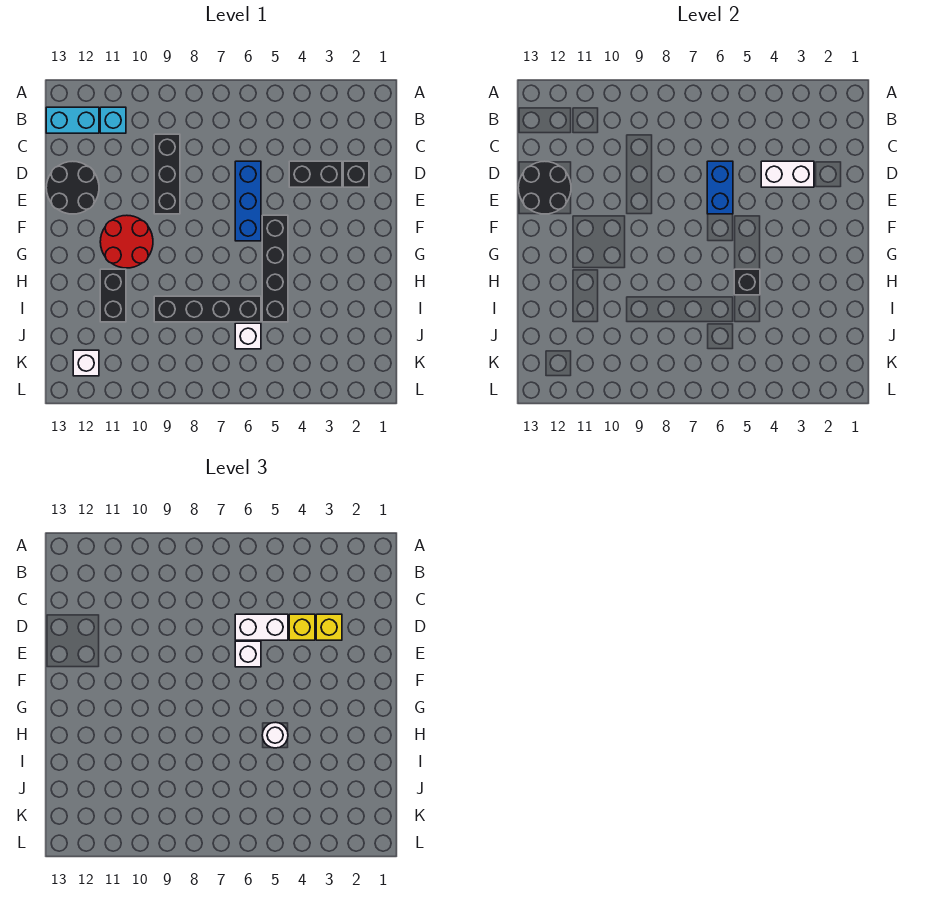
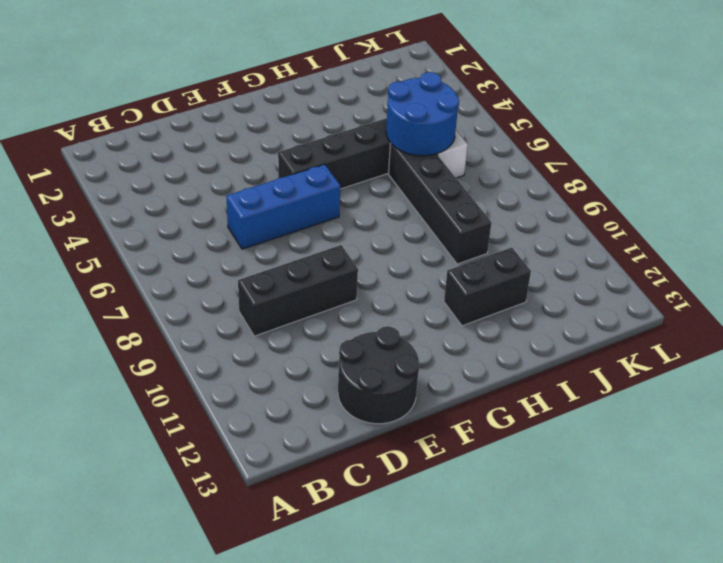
blue 2x2 round brick [386,72,459,156] -> none
none -> cyan 1x1 brick [100,107,126,133]
none -> cyan 1x2 brick [46,107,99,133]
none -> black 1x1 brick [343,161,369,187]

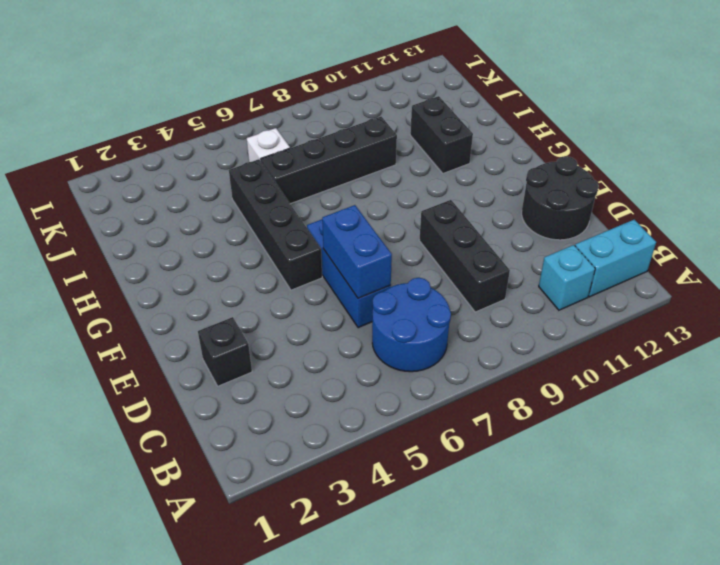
blue 2x2 round brick [372,278,451,372] -> none
none -> black 1x2 brick [289,161,342,187]
none -> red 2x2 round brick [100,215,153,268]
none -> white 1x1 brick [73,350,99,376]

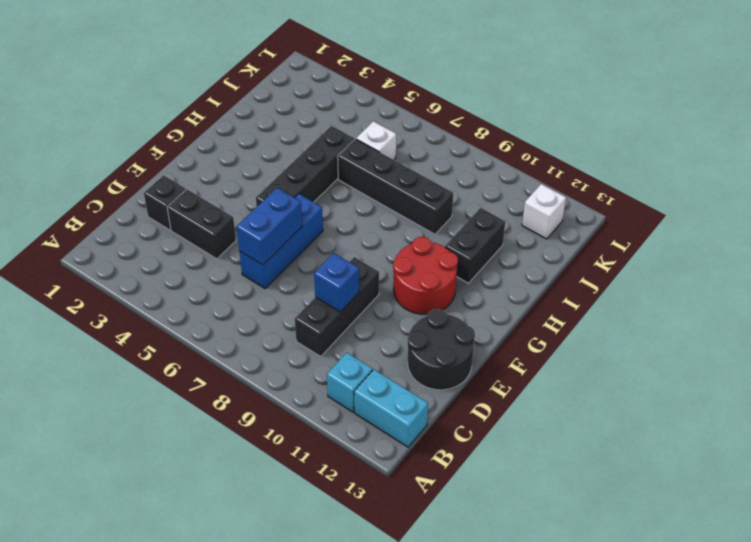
blue 1x1 brick [314,253,359,312] -> none
none -> white 1x2 brick [761,161,814,187]
none -> black 2x2 round brick [518,161,571,214]
none -> black 1x1 brick [734,269,760,295]

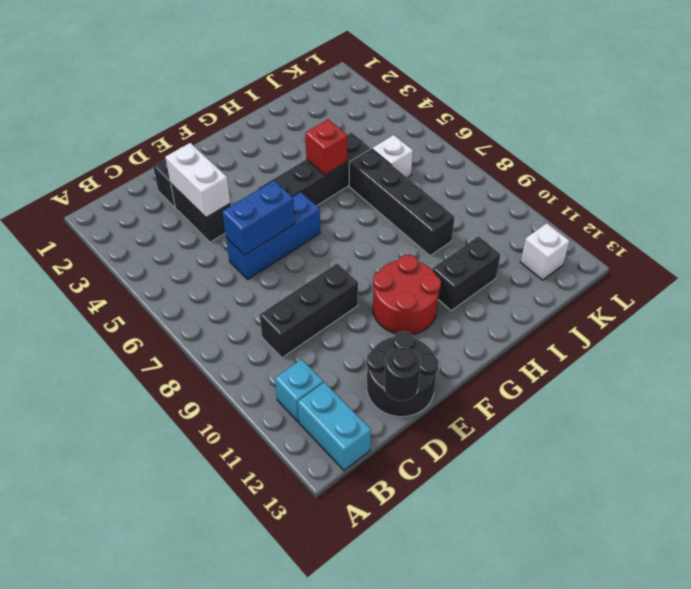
black 1x1 round brick [384,348,421,401] -> black 2x2 round brick [518,161,571,214]
red 1x1 brick [305,119,347,175] -> black 1x1 brick [734,269,760,295]
none -> yellow 1x1 brick [316,614,342,640]
none -> yellow 1x1 brick [289,614,315,640]
none -> white 1x2 brick [235,614,288,640]

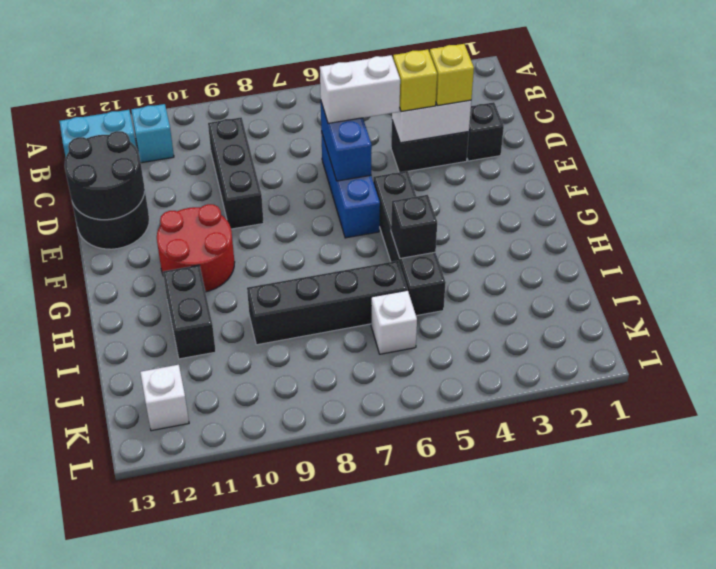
none -> white 1x1 brick [235,641,261,667]
none -> white 1x1 round brick [262,722,288,748]

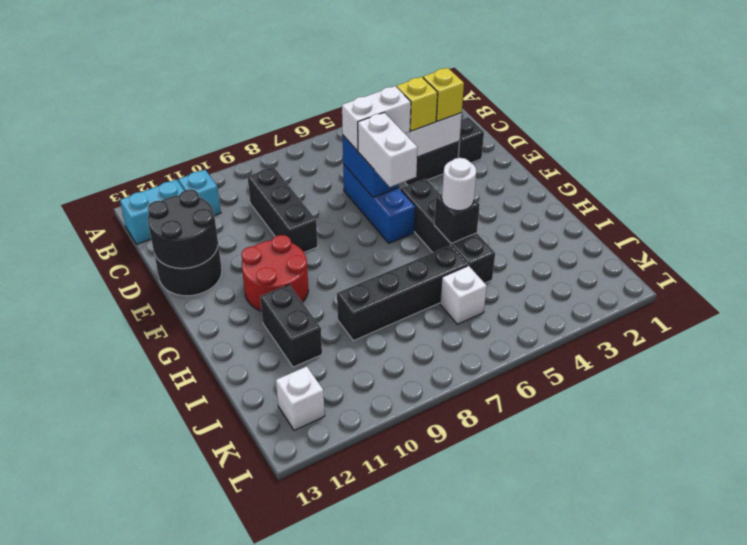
white 1x2 brick [358,112,418,187] -> white 1x1 brick [235,641,261,667]

